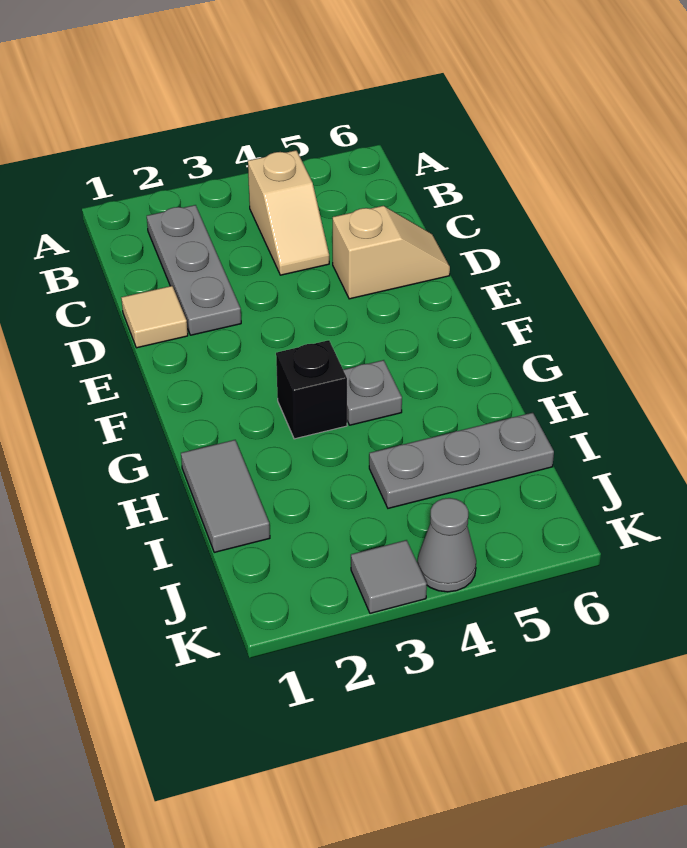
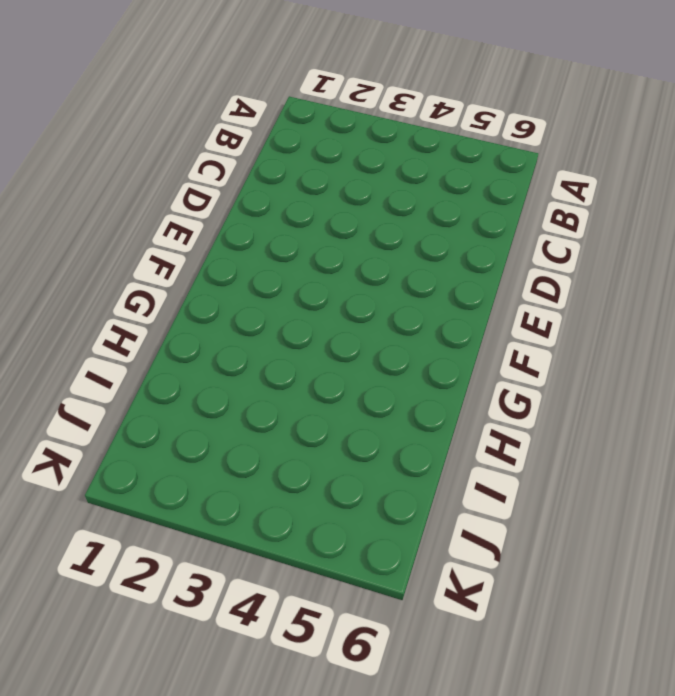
none -> grey 1x3 plate [147,205,241,335]
none -> tan 1x2 slope [248,150,329,275]

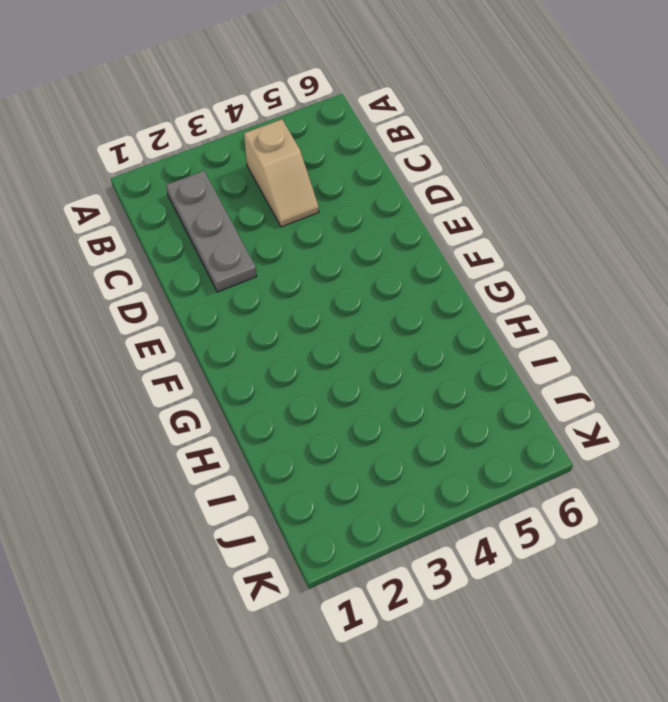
none -> tan 1x1 tile [121,286,188,348]
none -> tan 1x2 slope [333,206,450,299]

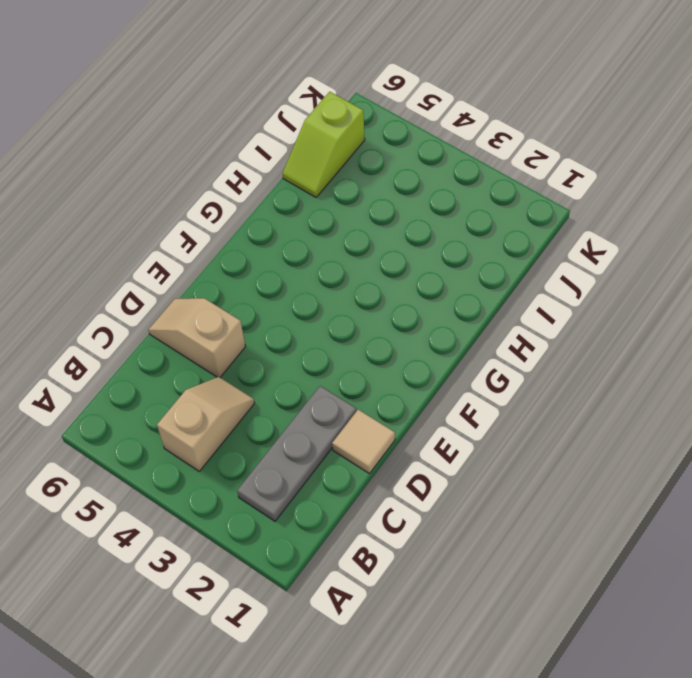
lime 1x2 slope [283,92,365,197] -> grey 1x3 plate [369,413,554,508]
none -> black 1x1 brick [276,340,347,439]
none -> grey 1x1 plate [344,360,402,425]

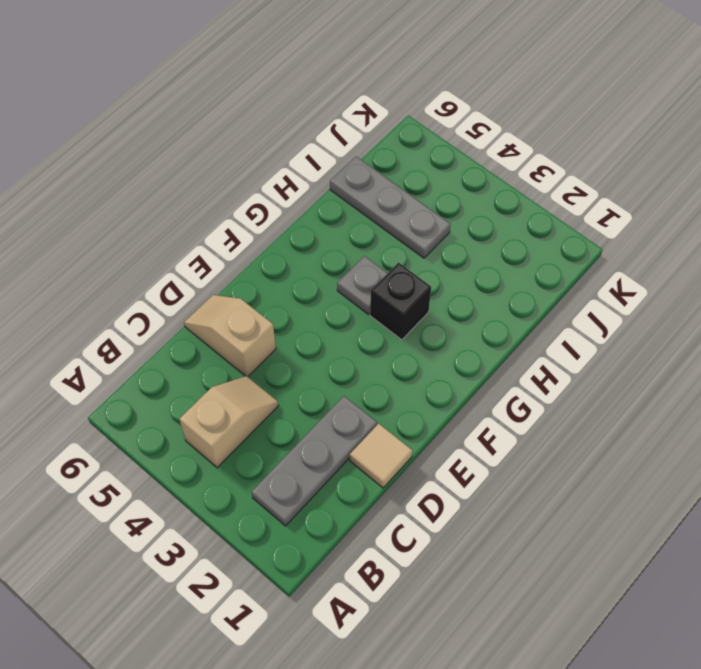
none -> grey 1x2 tile [181,440,270,552]
none -> grey 1x1 tile [351,540,427,613]

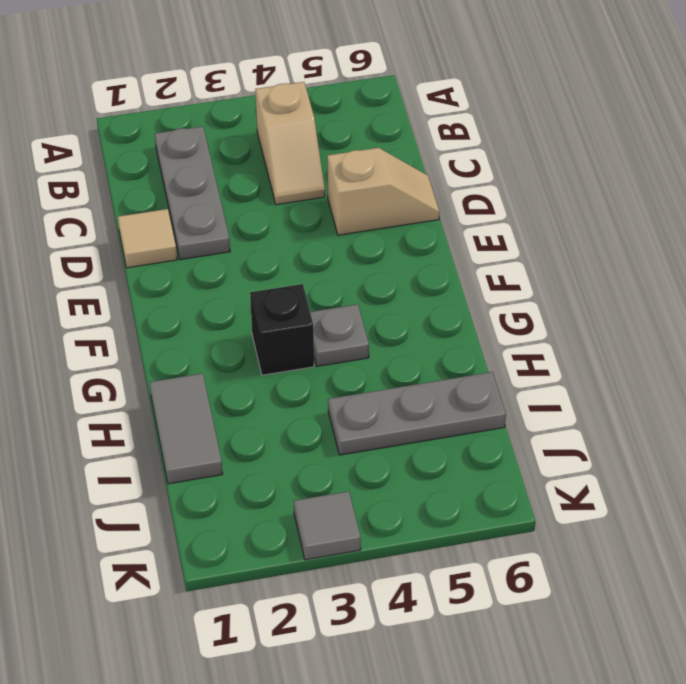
none -> grey 1x1 cone [417,498,476,592]

